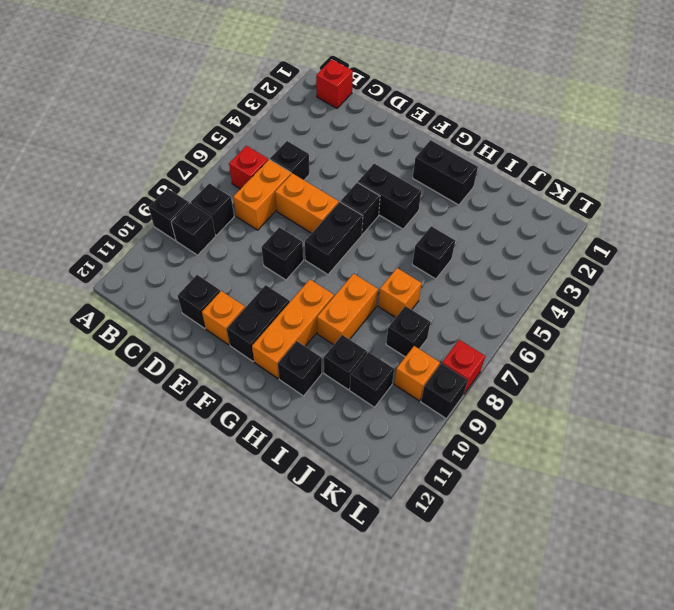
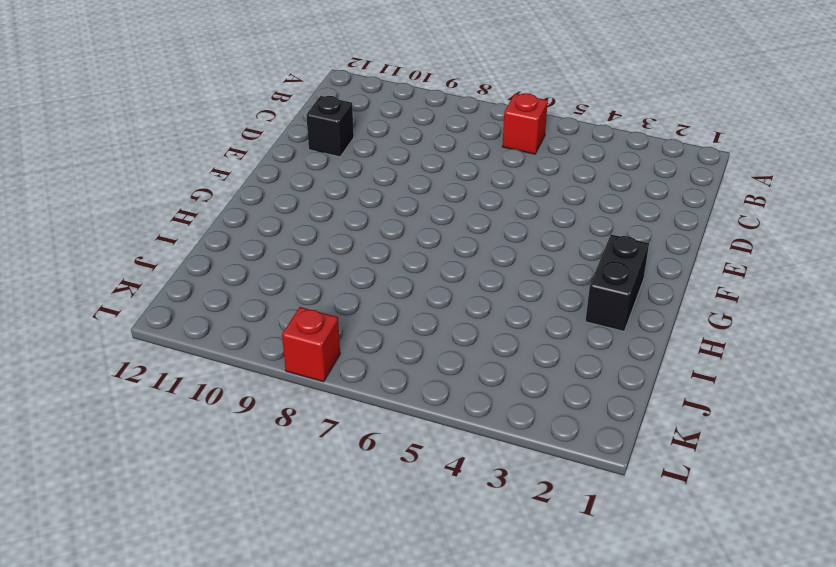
none -> black 1x1 brick [149,188,189,240]
none -> red 1x1 brick [316,59,353,108]
none -> black 1x1 brick [191,183,234,235]

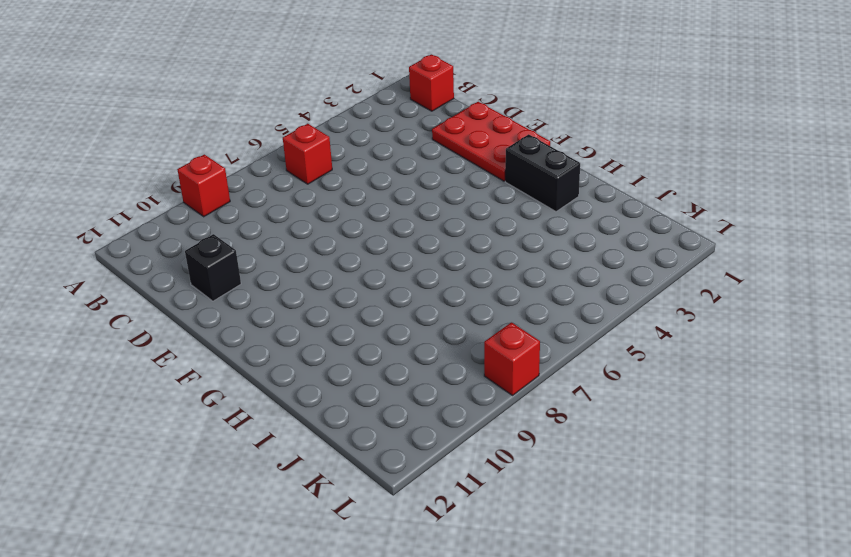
red 1x1 brick [177,154,230,217] -> black 1x1 brick [149,188,189,240]
red 2x3 plate [432,102,550,181] -> none
none -> black 1x1 brick [191,183,234,235]
none -> black 1x1 brick [171,203,216,255]
none -> black 1x1 brick [270,141,309,180]

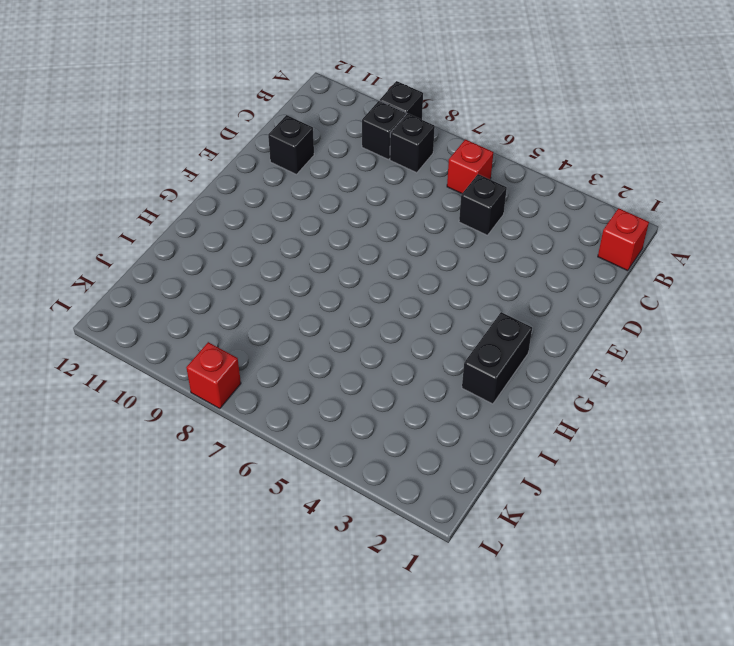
none -> orange 1x2 brick [233,159,291,230]
none -> orange 1x2 brick [275,173,339,233]
none -> black 1x1 brick [262,227,303,280]

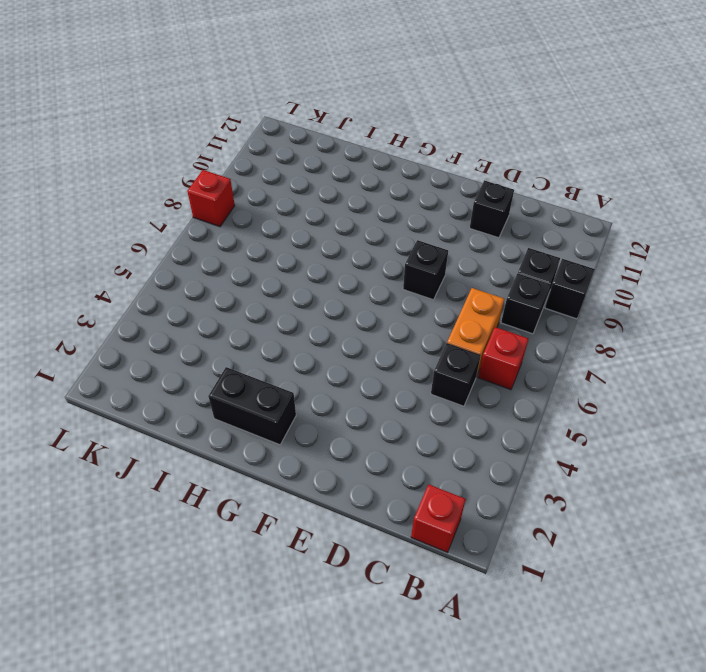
none -> orange 1x2 brick [275,173,339,233]
none -> orange 1x1 brick [202,291,245,345]
none -> black 1x2 brick [358,164,421,229]

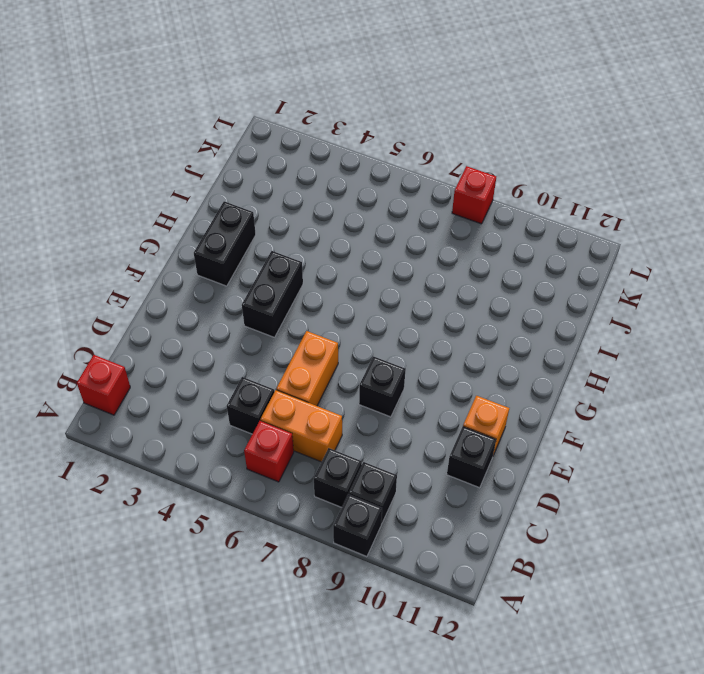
none -> black 1x1 brick [341,183,380,234]
none -> black 1x2 brick [305,202,363,274]
none -> black 1x2 brick [227,285,290,361]

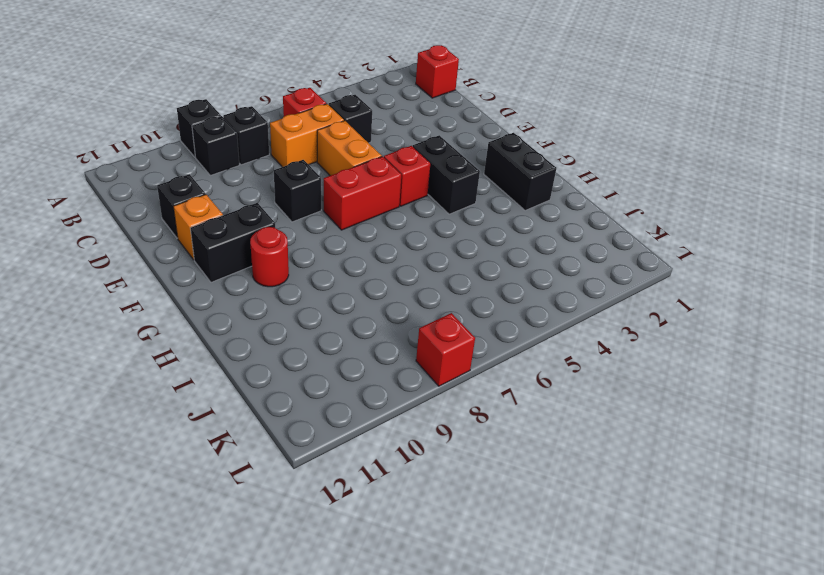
red 1x1 brick [384,146,430,206] -> black 1x1 brick [341,183,380,234]
red 1x2 brick [324,156,401,230] -> black 1x2 brick [305,202,363,274]
red 1x1 round brick [250,227,289,287] -> orange 1x3 brick [252,279,334,379]
none -> orange 1x2 brick [317,274,378,345]
none -> black 1x1 brick [278,341,322,396]
none -> black 1x1 brick [412,226,455,279]

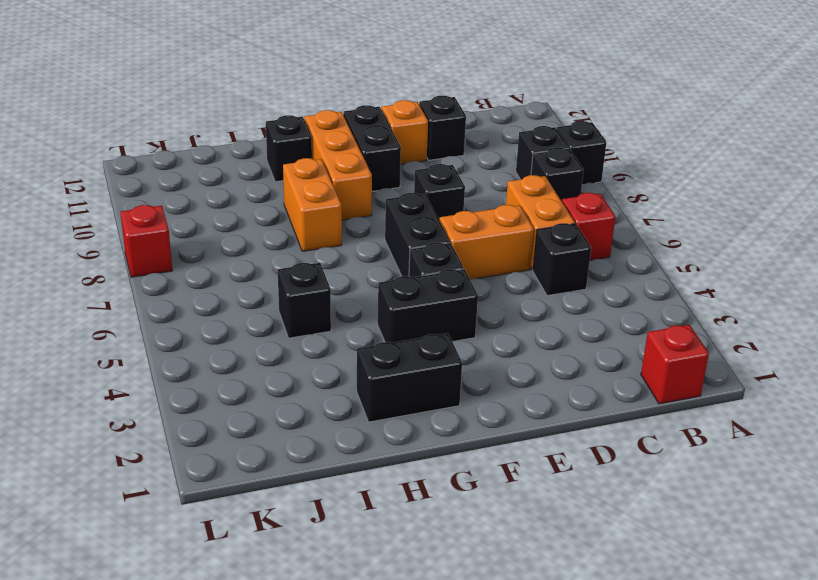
none -> orange 1x1 brick [378,268,422,317]
none -> black 1x1 brick [324,335,367,390]
none -> black 1x1 brick [386,306,431,357]

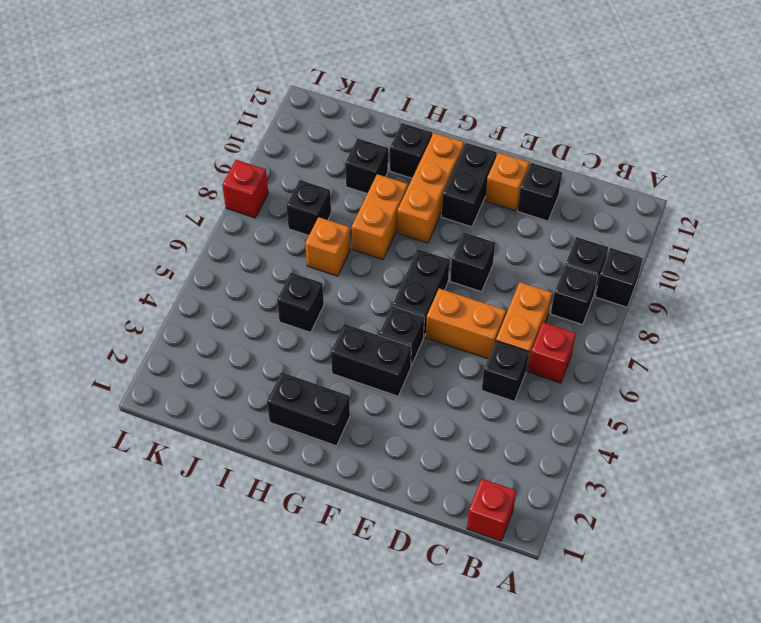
none -> black 1x1 brick [350,352,394,407]
none -> orange 1x1 brick [394,346,440,401]
none -> black 1x1 brick [421,363,468,419]

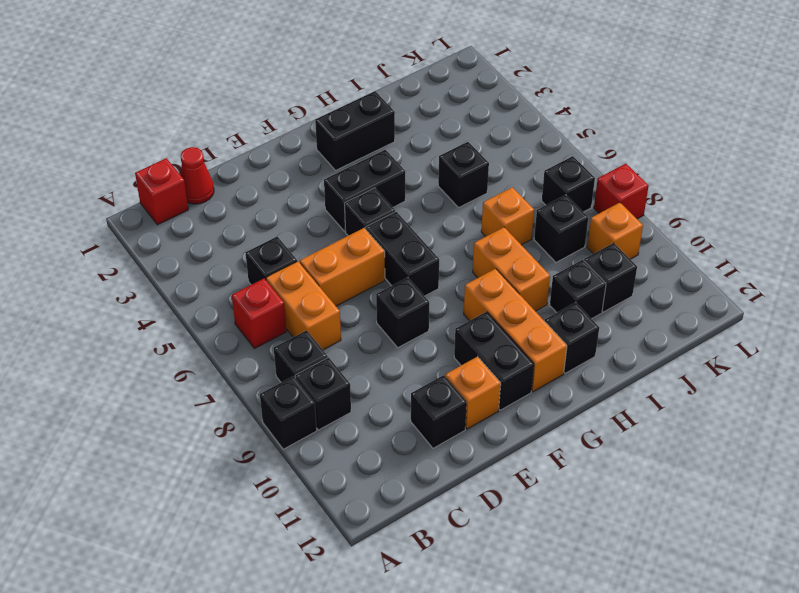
red 1x1 cone [180,147,214,204] -> none
black 1x1 brick [542,156,595,212] -> black 1x1 brick moved to [421,363,468,419]

